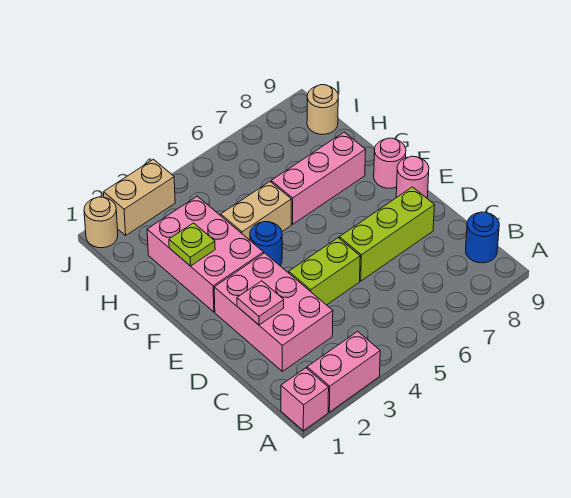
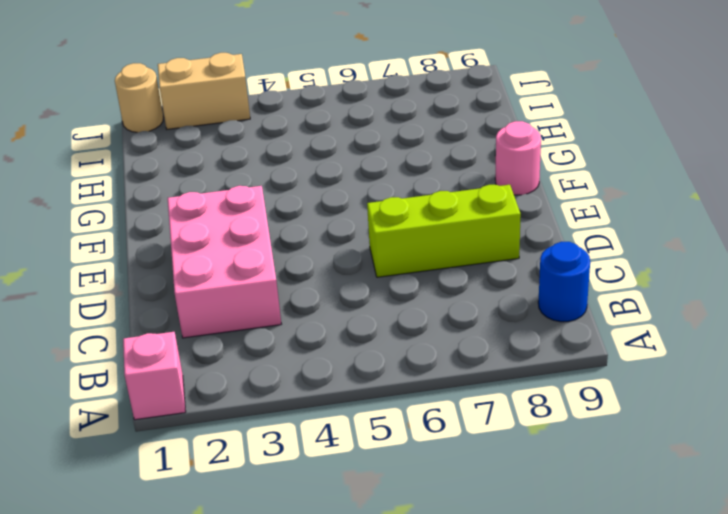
none -> pink 1x2 brick [307,331,380,412]
none -> lime 1x2 brick [289,238,360,305]
none -> pink 1x1 round brick [396,156,429,198]

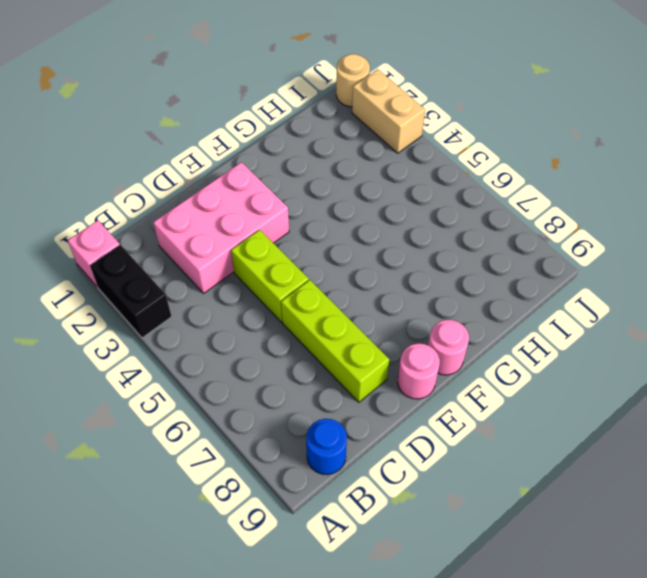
black 1x2 brick [90,245,172,338] -> pink 1x2 brick [307,331,380,412]
none -> pink 2x3 brick [147,196,264,312]
none -> blue 1x1 round brick [250,222,282,266]
none -> tan 1x2 brick [221,182,291,240]

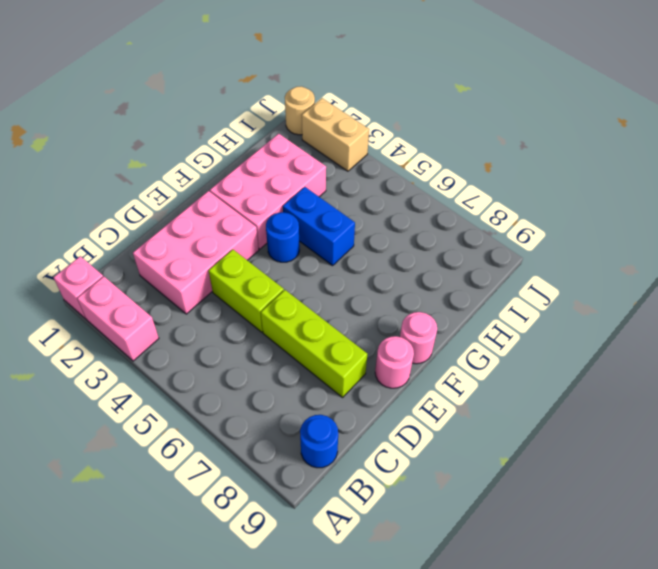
blue 1x2 brick [283,187,355,266] -> tan 1x2 brick [221,182,291,240]
none -> pink 1x3 brick [271,132,366,224]
none -> tan 1x1 round brick [307,85,338,134]
none -> pink 1x1 plate [237,281,284,325]

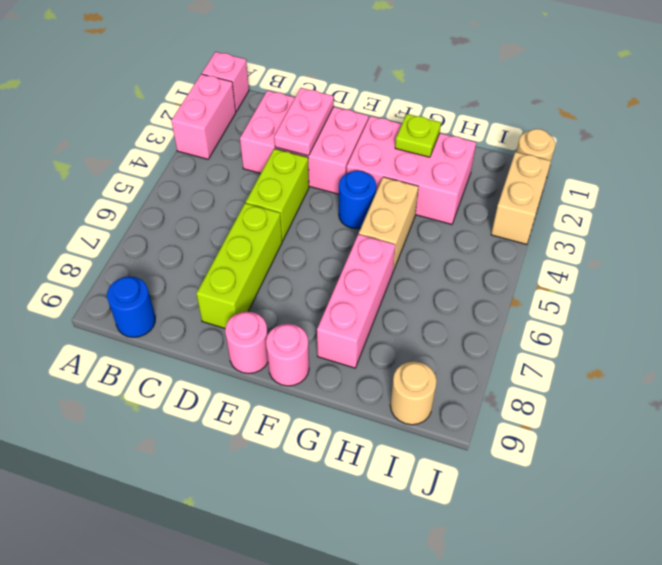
pink 1x2 plate [274,88,334,156] -> pink 1x1 plate [237,281,284,325]

